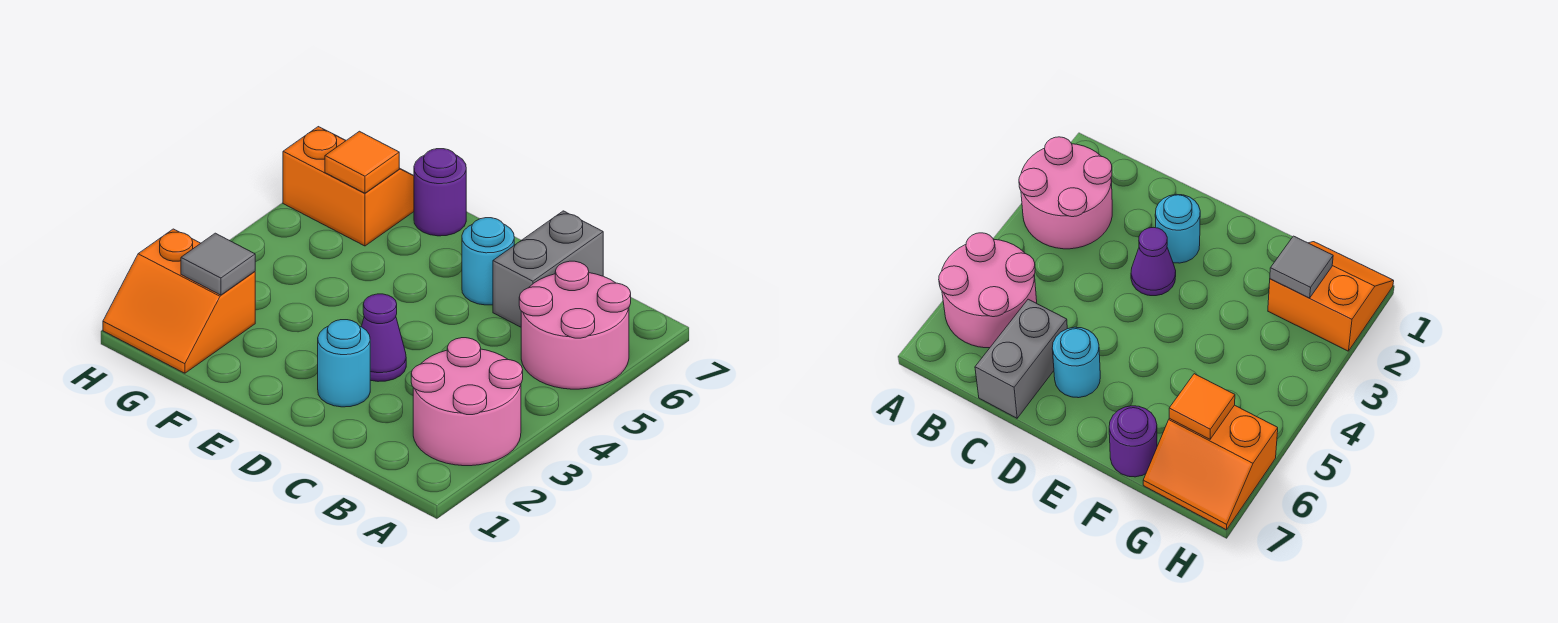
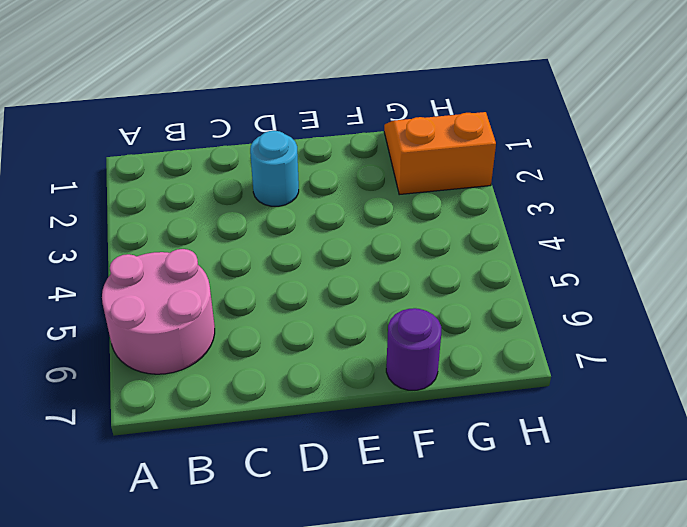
none -> pink 2x2 round brick [411,338,523,466]
none -> grey 1x2 brick [493,211,603,327]

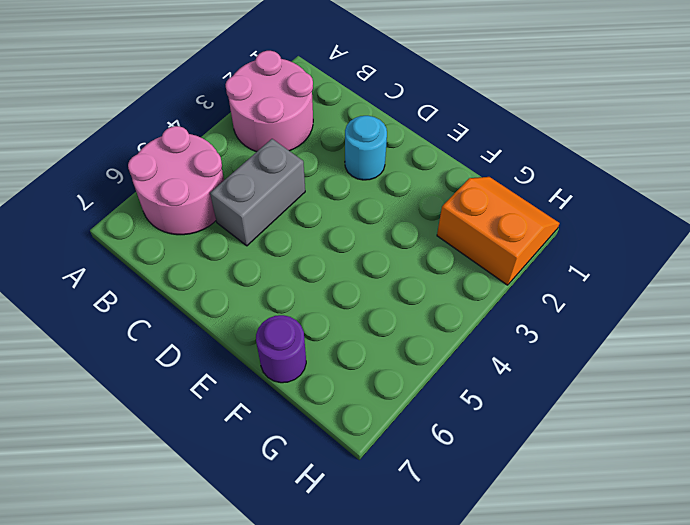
grey 1x2 brick [210,139,305,246] -> grey 1x2 brick moved to [493,211,603,327]
none -> purple 1x1 cone [361,294,406,382]
none -> cyan 1x1 round brick [462,218,514,305]

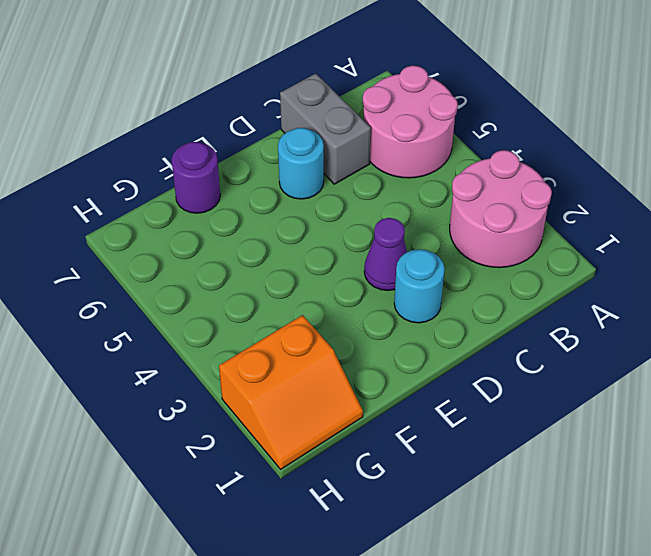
none -> orange 2x2 slope [283,127,414,246]
none -> grey 1x1 tile [181,233,255,295]

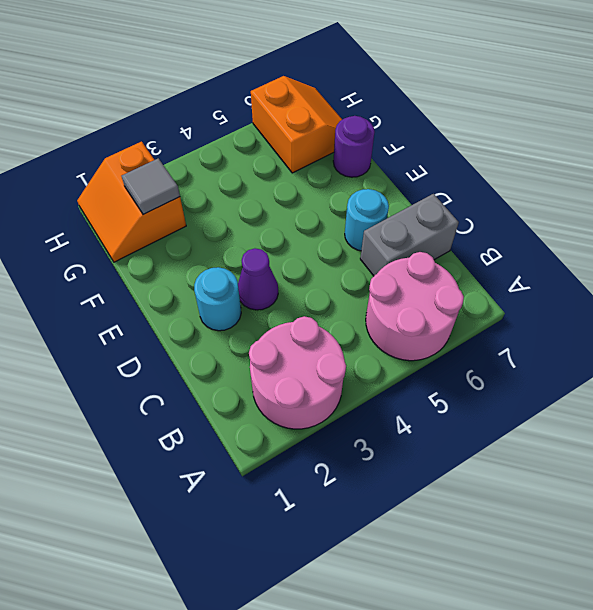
none -> orange 1x1 tile [325,131,399,193]

